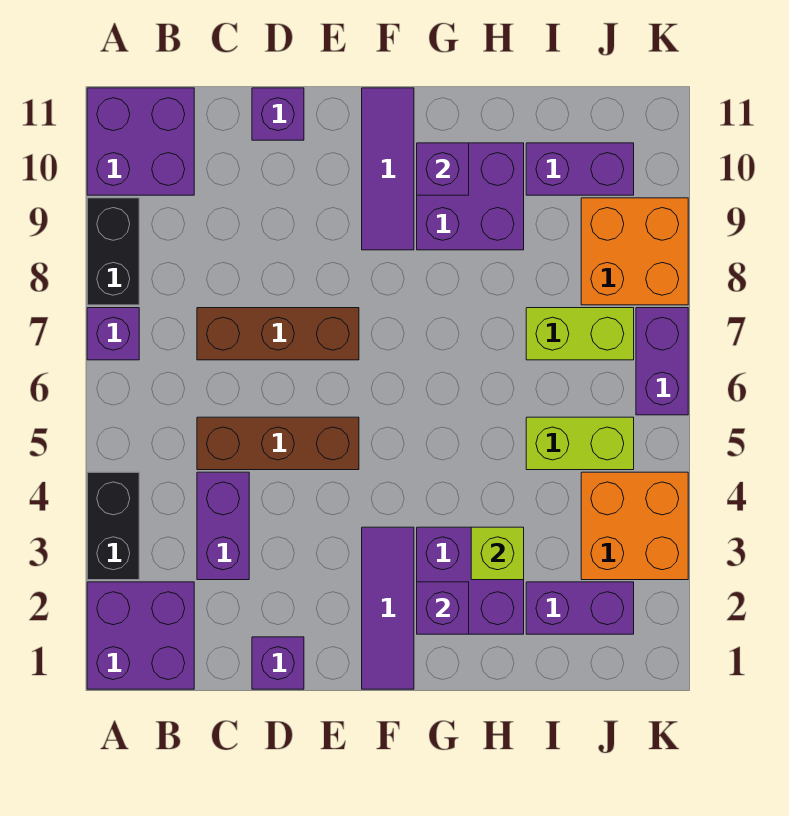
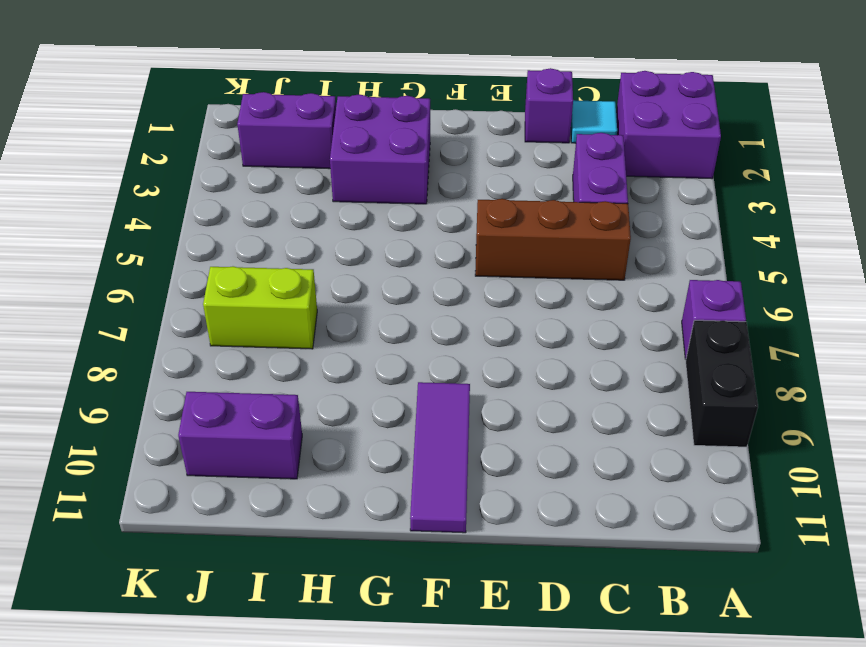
cyan 1x1 tile [571,100,617,143] -> none
none -> black 1x2 brick [87,472,139,580]
none -> purple 2x2 brick [87,88,194,195]
none -> brown 1x3 brick [197,308,359,360]

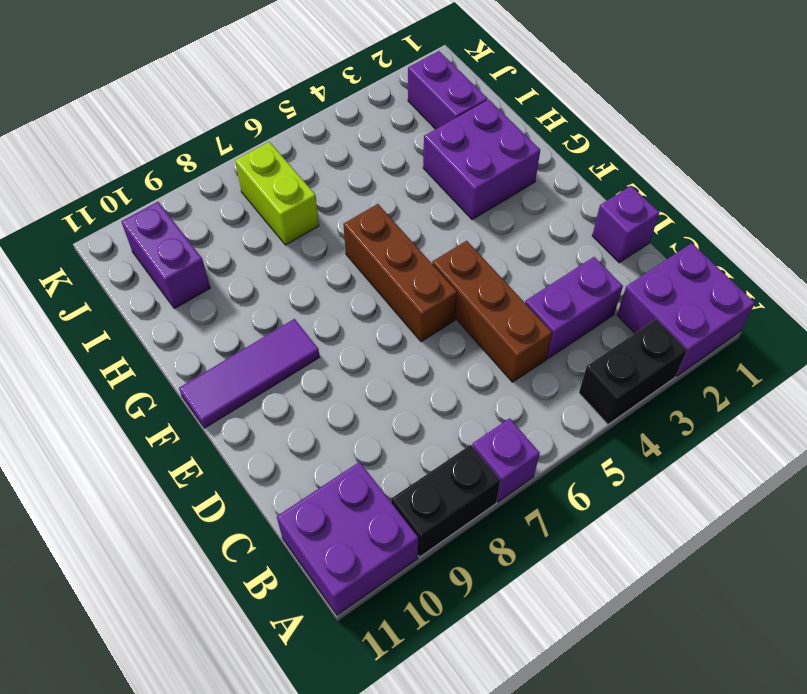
brown 1x3 brick [343,204,457,342] -> brown 1x3 brick moved to [197,308,359,360]
none -> purple 1x1 brick [252,88,304,140]
none -> purple 1x3 tile [362,527,414,689]
none -> purple 2x2 brick [417,143,524,250]

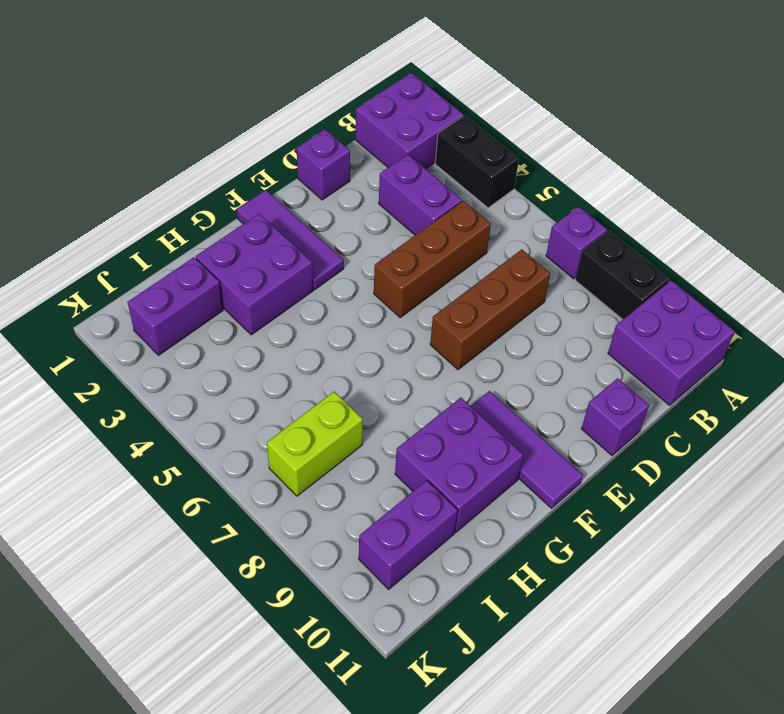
none -> lime 1x2 brick [526,417,634,470]
none -> orange 2x2 brick [581,472,688,580]
none -> orange 2x2 brick [581,198,688,305]

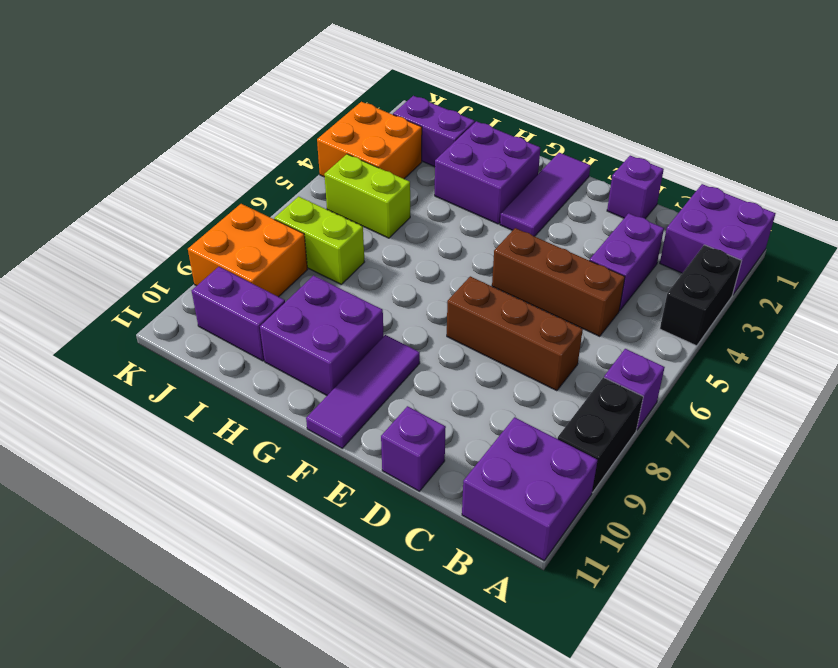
none -> purple 1x2 brick [636,308,688,415]
none -> purple 1x1 brick [417,582,469,634]
none -> purple 1x1 brick [417,143,469,195]

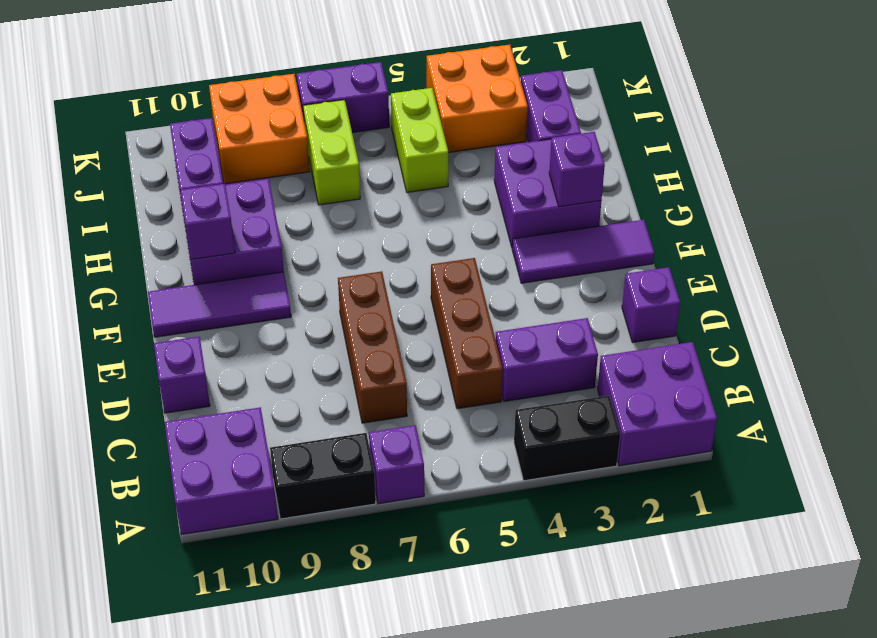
none -> lime 1x1 brick [471,527,524,580]

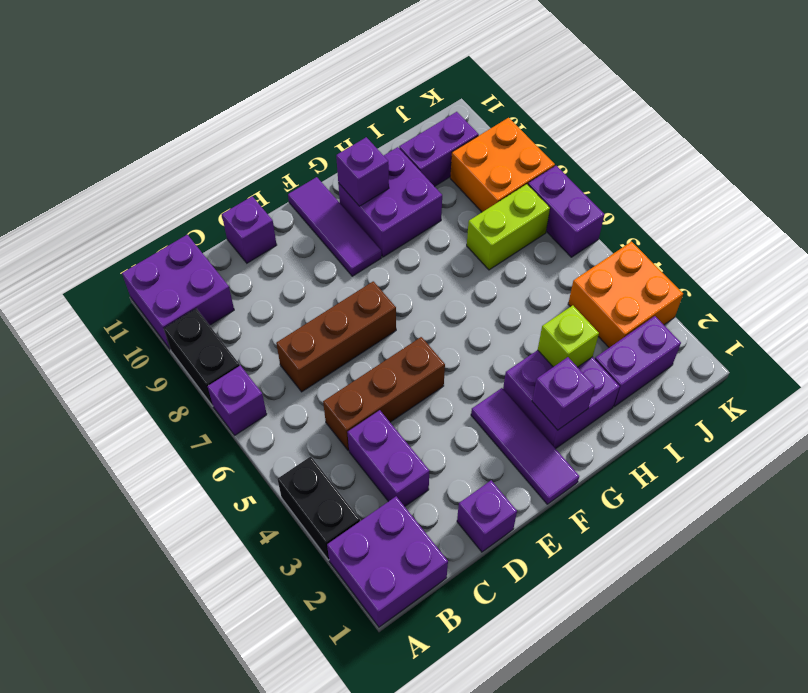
none -> lime 1x2 brick [526,417,634,470]

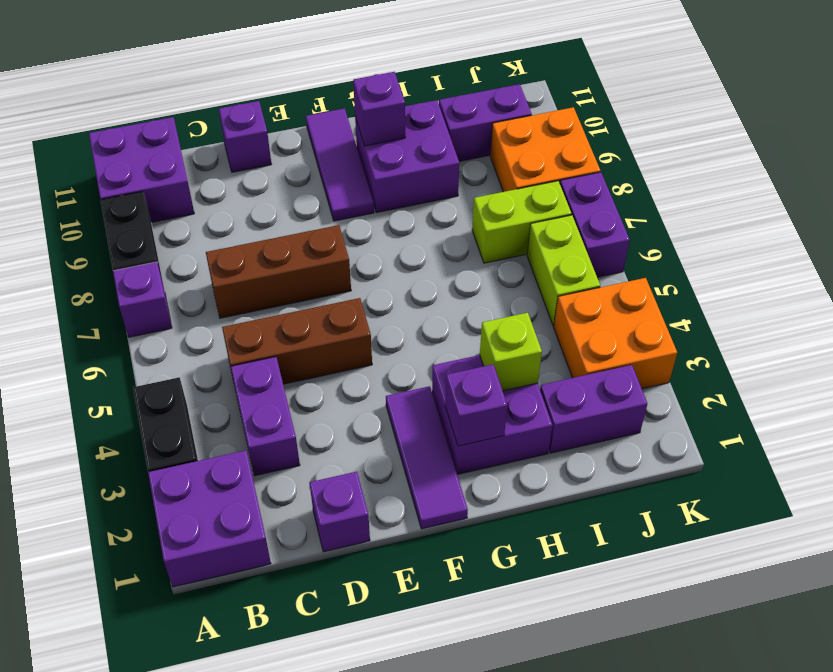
lime 1x2 brick [527,215,600,326] -> lime 1x2 brick turned to [526,417,634,470]

